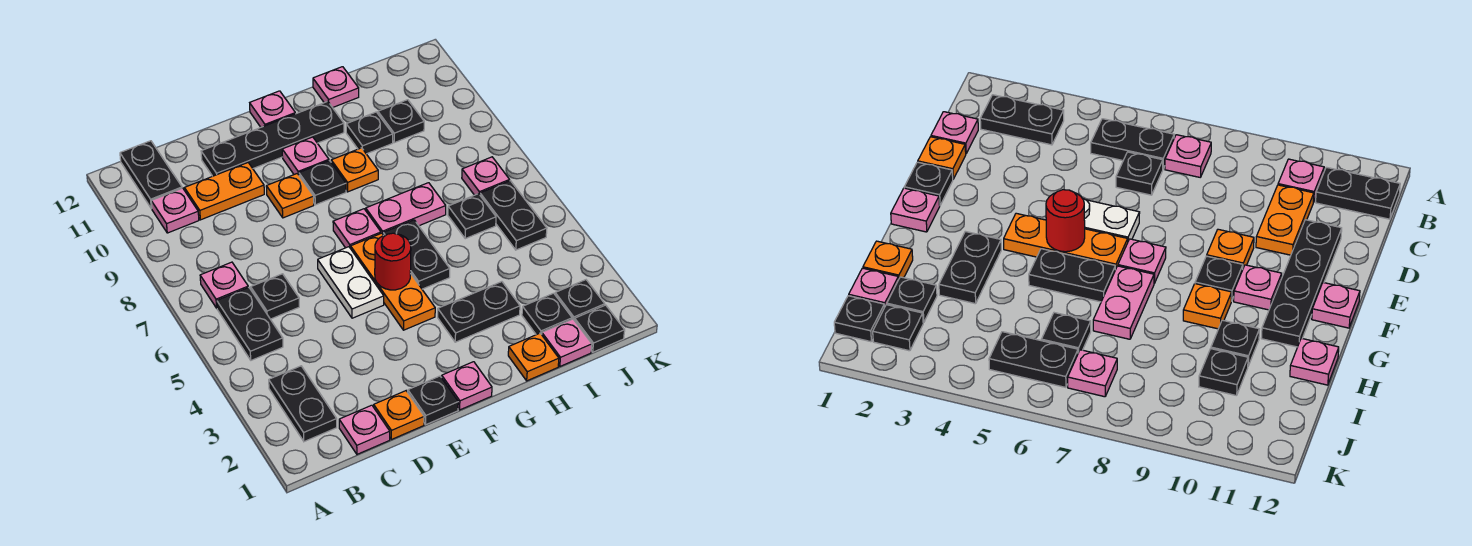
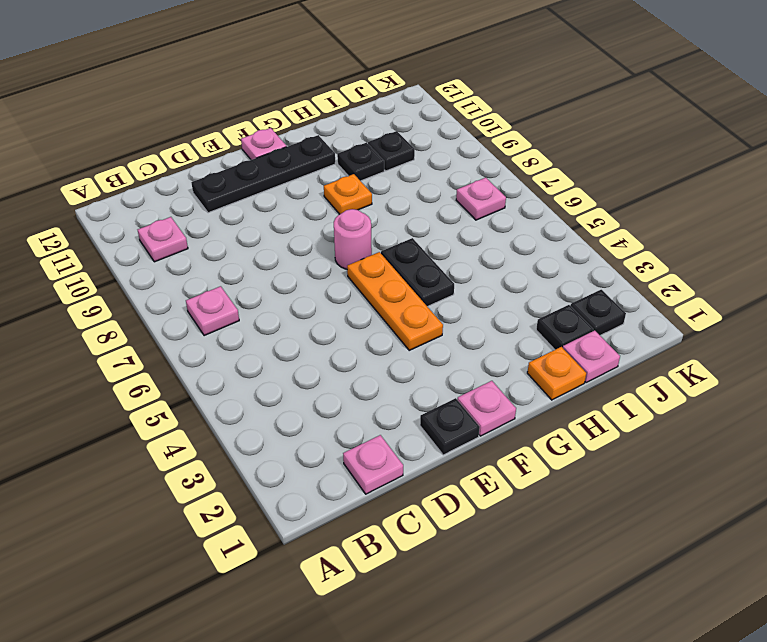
pink 1x1 round brick [334,209,372,269] -> pink 1x1 plate [333,209,381,249]
none -> black 1x2 plate [269,366,337,442]
none -> black 1x2 plate [217,287,283,360]
none -> black 1x2 plate [120,141,182,209]
none -> black 1x1 plate [251,274,299,319]

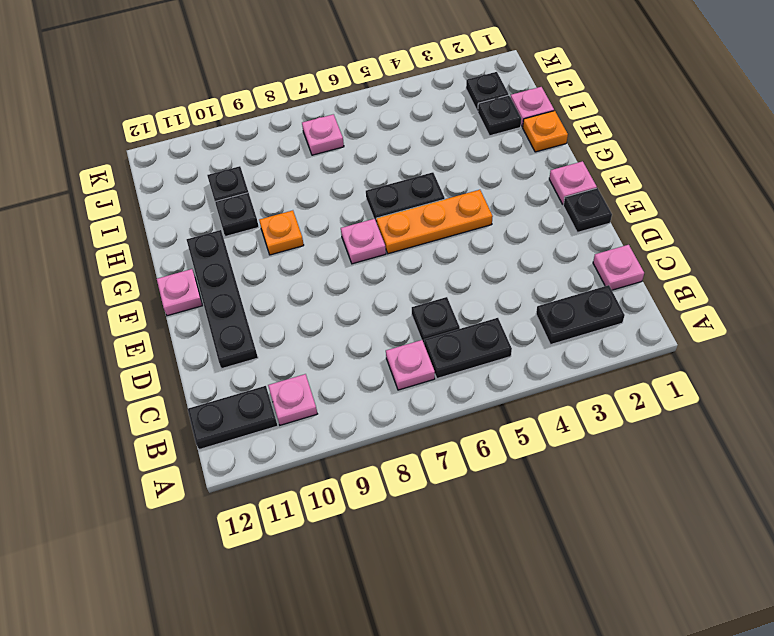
none -> orange 1x2 plate [184,163,264,220]
none -> orange 1x1 plate [374,391,424,439]
none -> white 1x2 plate [318,247,384,318]
none -> orange 1x1 plate [266,174,314,218]

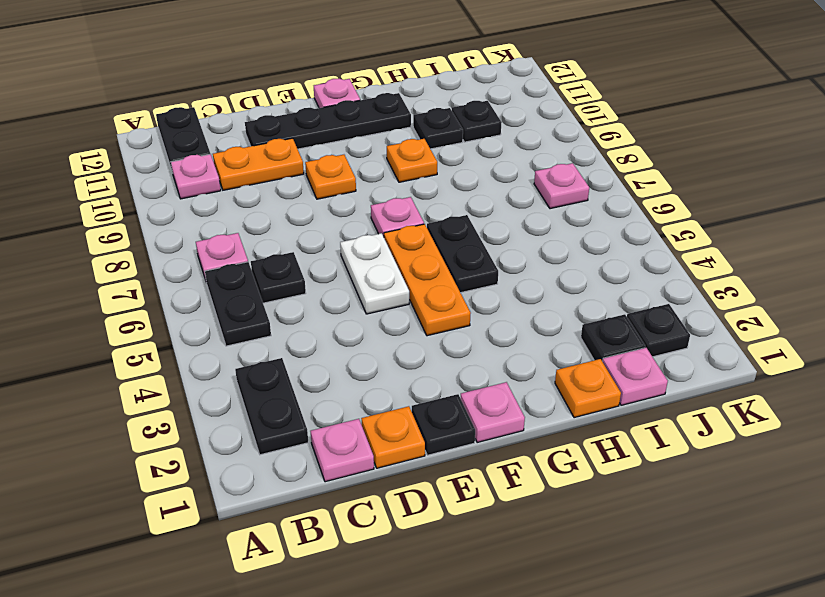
none -> black 1x1 plate [299,161,346,205]
none -> pink 1x1 plate [282,137,329,175]
none -> black 1x2 plate [438,282,520,342]
none -> pink 1x2 plate [366,183,446,234]

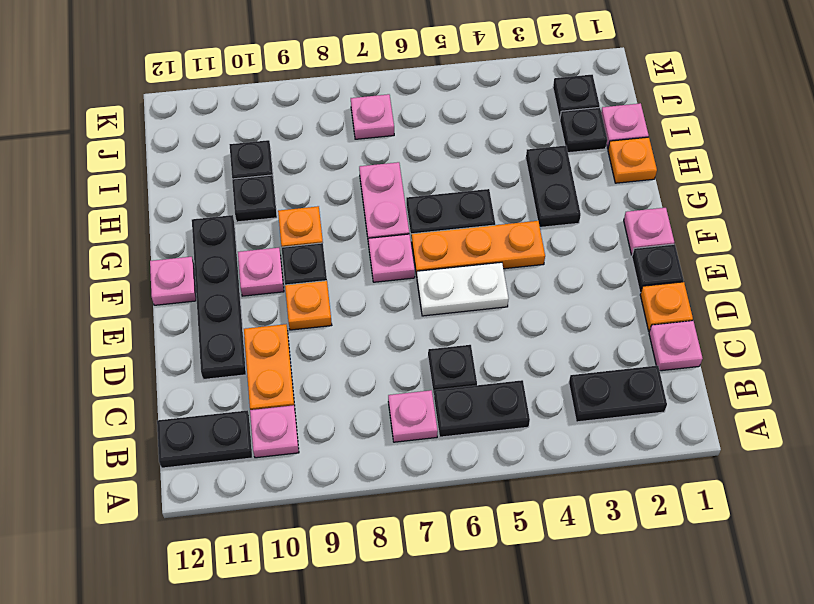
none -> pink 1x1 plate [313,67,359,108]
none -> black 1x1 plate [448,194,496,239]
none -> black 1x1 plate [575,305,625,352]
none -> black 1x2 plate [480,181,547,250]

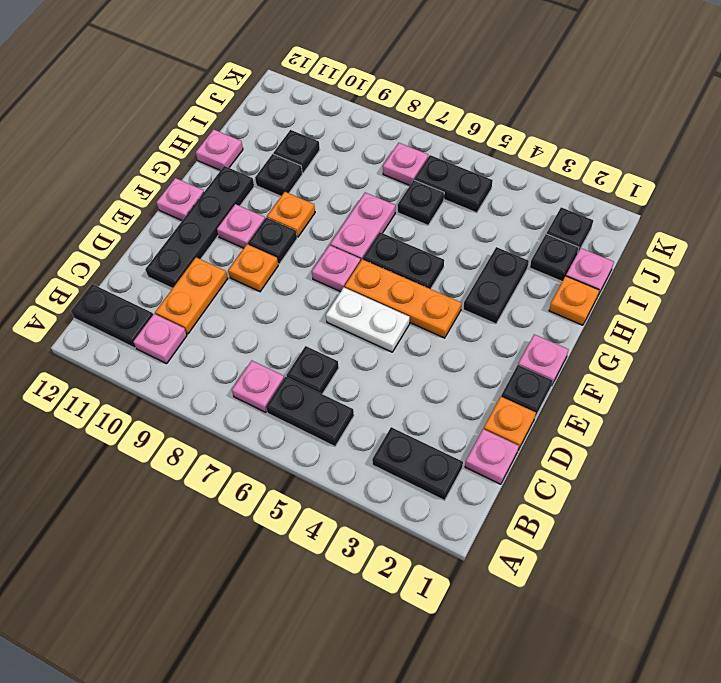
none -> black 1x1 plate [575,305,625,352]
none -> red 1x1 round brick [375,233,411,290]

